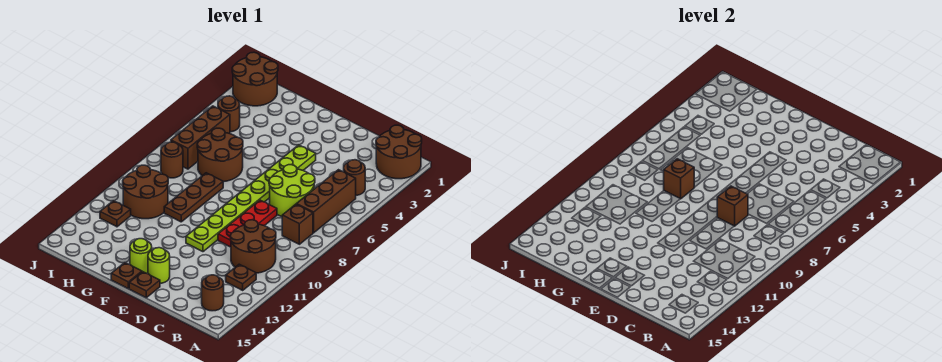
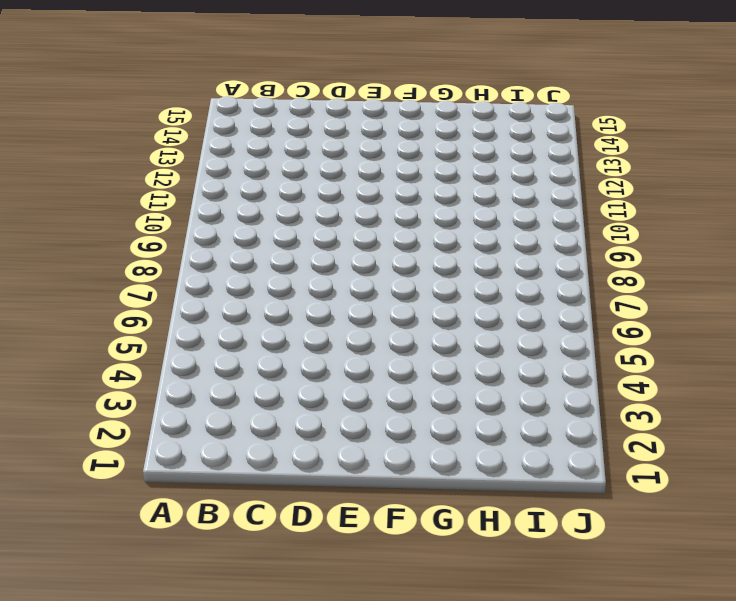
none -> brown 2x2 round brick [376,125,422,179]
none -> brown 1x1 round brick [344,160,365,195]
none -> brown 1x3 brick [297,170,356,233]

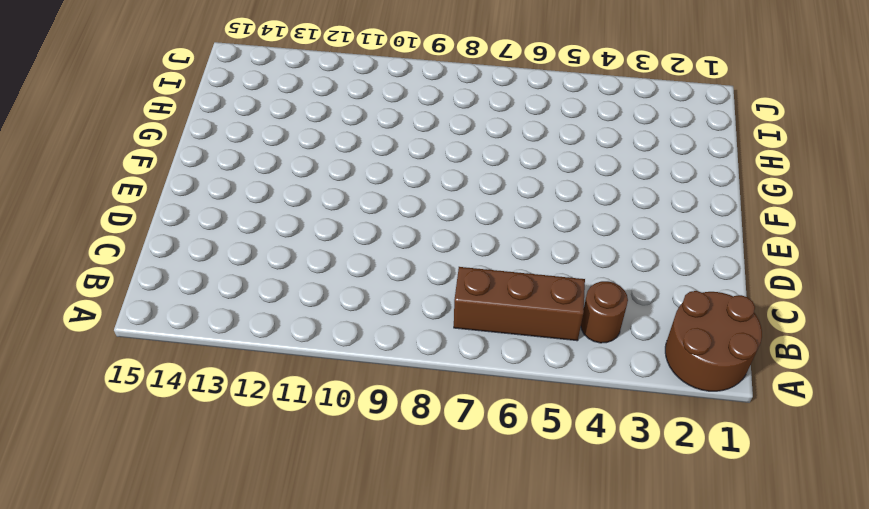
none -> brown 1x1 brick [282,204,313,244]
none -> brown 2x2 round brick [230,220,276,273]
none -> brown 1x1 plate [226,264,256,290]

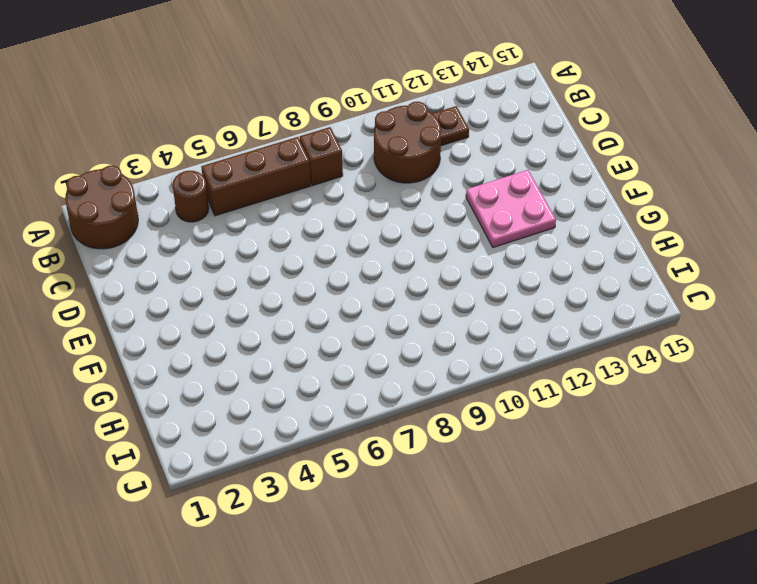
pink 2x2 plate [466,170,556,248] -> none
none -> brown 1x1 round brick [202,275,224,311]
none -> lime 2x2 round brick [269,165,315,216]
none -> red 1x3 plate [218,200,277,247]

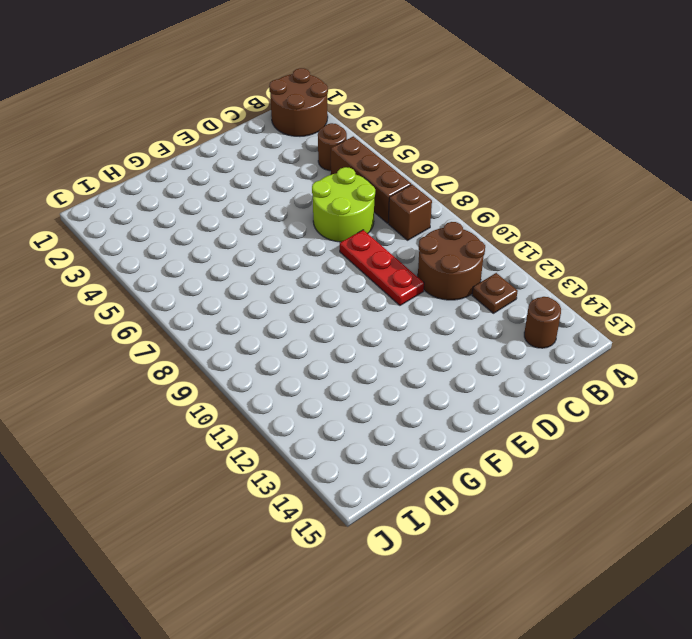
none -> lime 1x8 plate [186,145,316,252]
none -> lime 1x1 round brick [148,248,170,283]
none -> brown 1x1 plate [129,272,160,298]

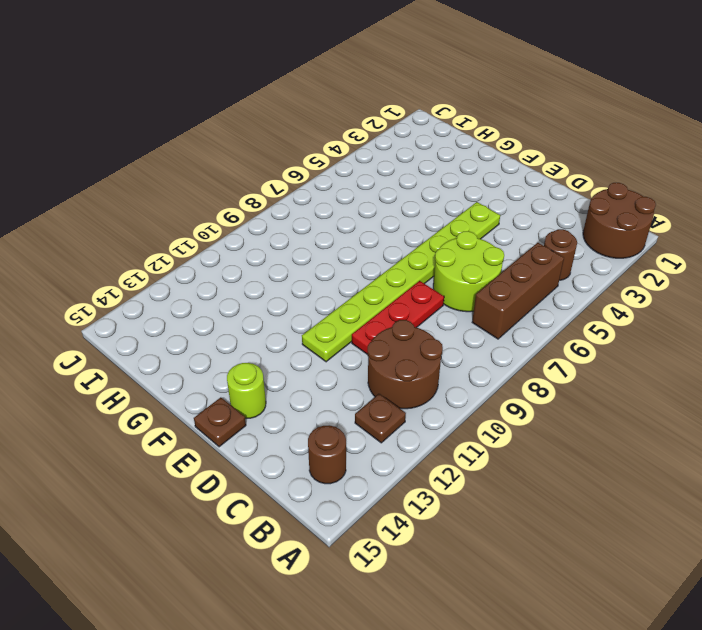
none -> brown 1x1 brick [282,204,313,244]
none -> lime 1x1 round brick [130,239,152,273]
none -> brown 1x1 plate [111,263,142,289]

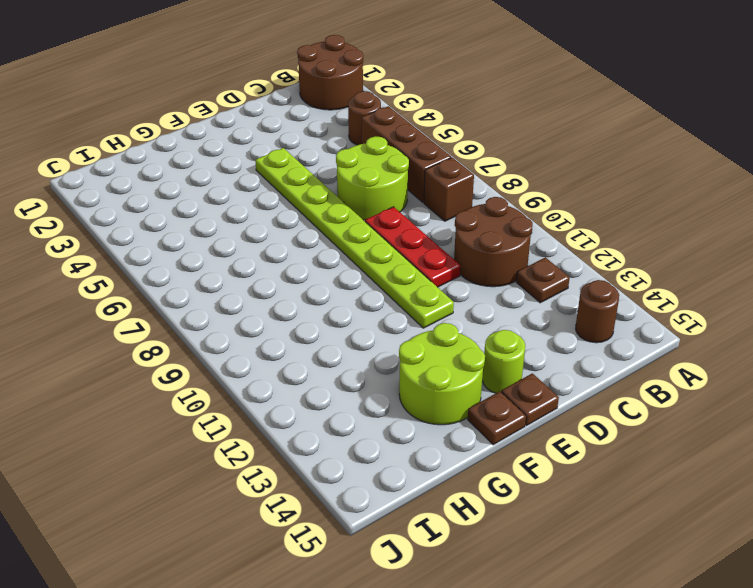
lime 2x2 round brick [399,323,485,425] -> lime 1x1 round brick [130,239,152,273]
none -> brown 2x2 round brick [197,128,243,182]
none -> brown 1x3 plate [164,173,223,222]
none -> brown 2x2 round brick [123,165,168,219]

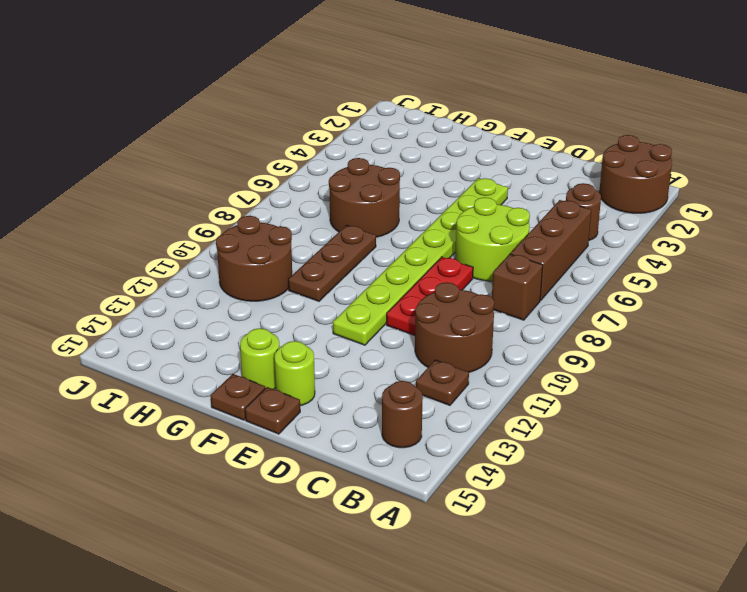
none -> brown 2x2 round brick [232,52,278,106]
none -> brown 1x1 round brick [218,96,240,132]
none -> brown 1x3 brick [171,106,230,169]

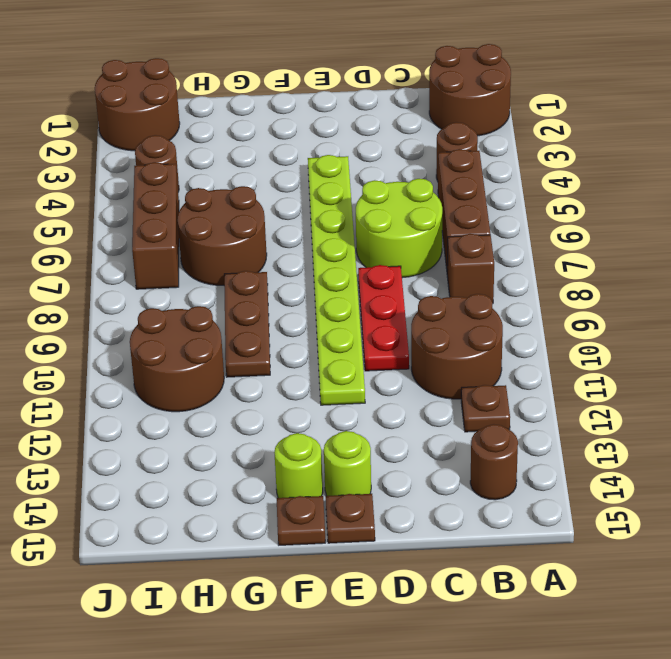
none -> brown 1x1 round brick [161,142,183,178]
none -> brown 1x1 plate [100,201,131,227]
none -> brown 1x1 brick [717,186,748,226]

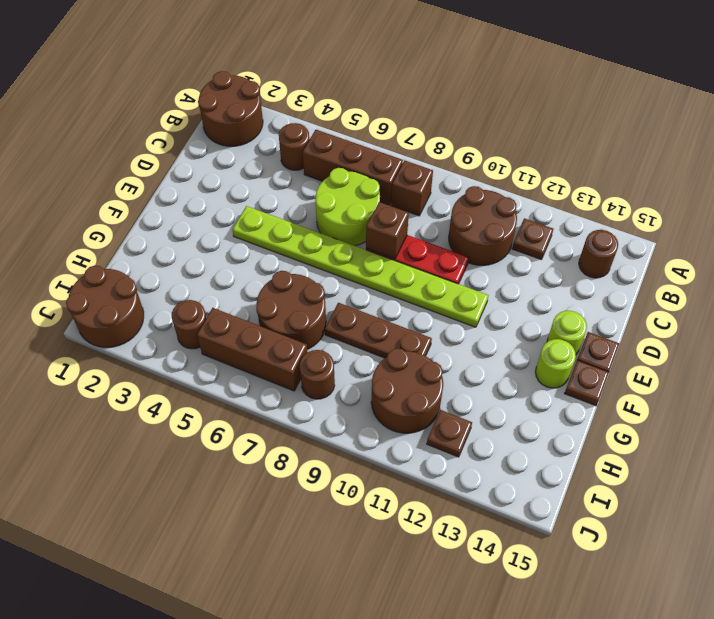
none -> brown 1x1 brick [664,159,694,199]

